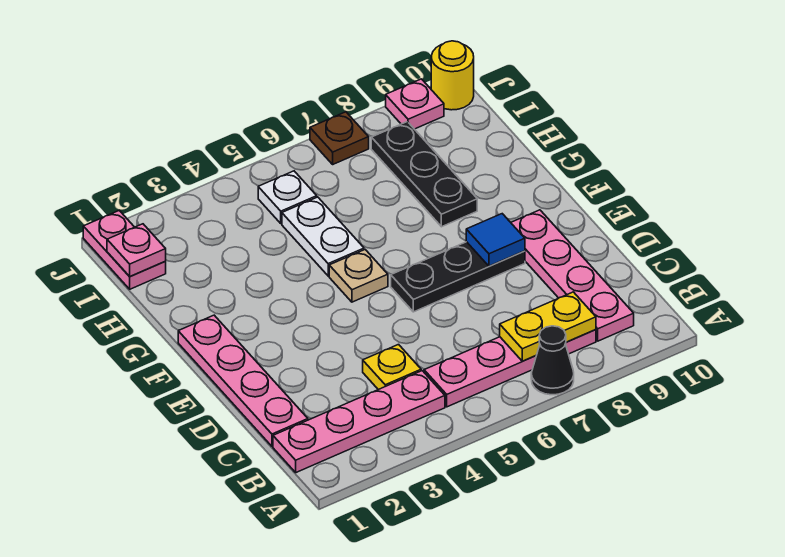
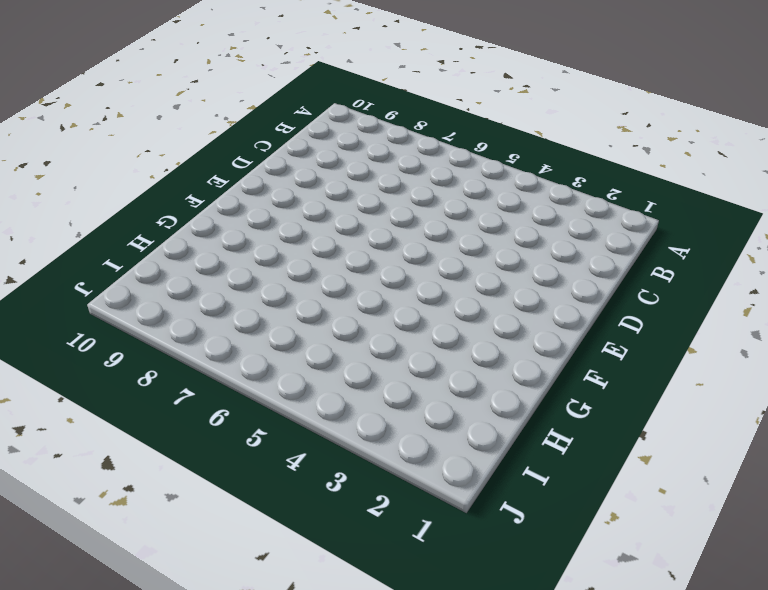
none -> black 1x1 cone [531,326,574,395]
none -> pink 1x4 plate [273,371,445,472]
none -> pink 1x4 plate [424,330,596,407]

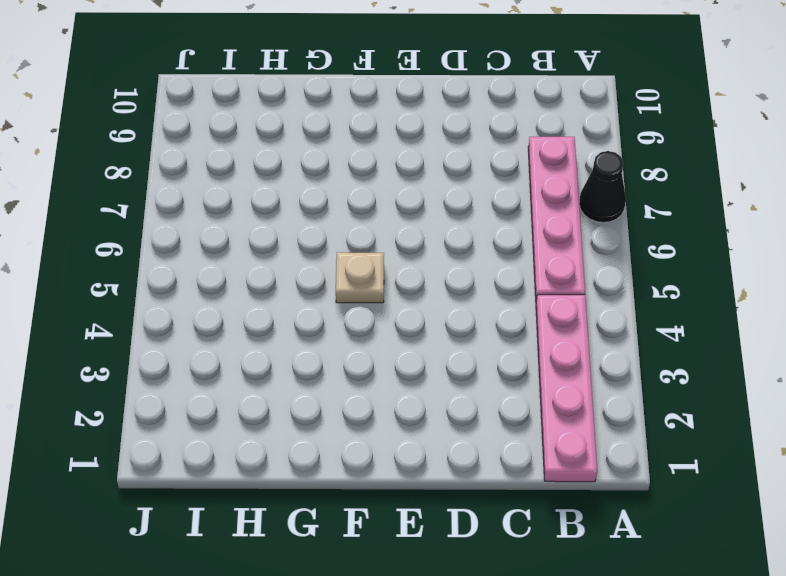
none -> pink 1x4 plate [511,210,634,341]
none -> pink 1x4 plate [178,315,308,446]
none -> yellow 1x1 plate [363,345,421,390]

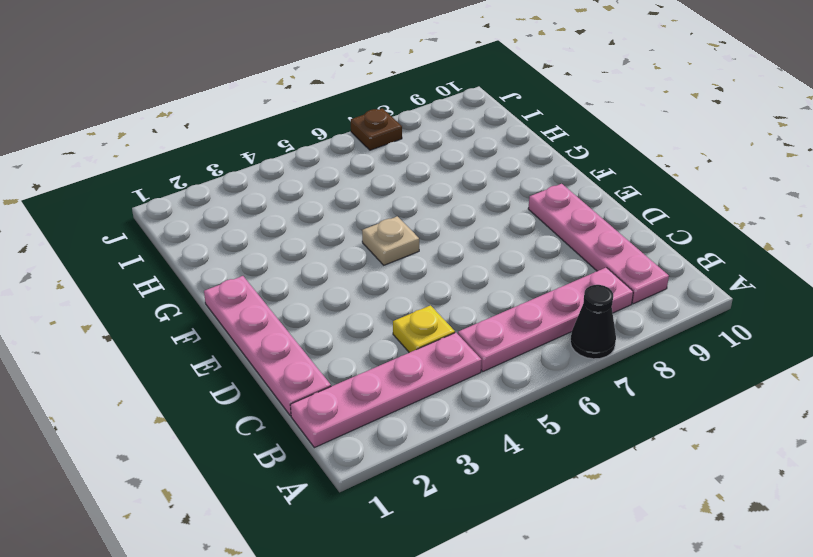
none -> black 1x3 plate [391,242,525,312]
none -> white 1x2 plate [282,197,364,276]
none -> black 1x3 plate [371,122,477,227]

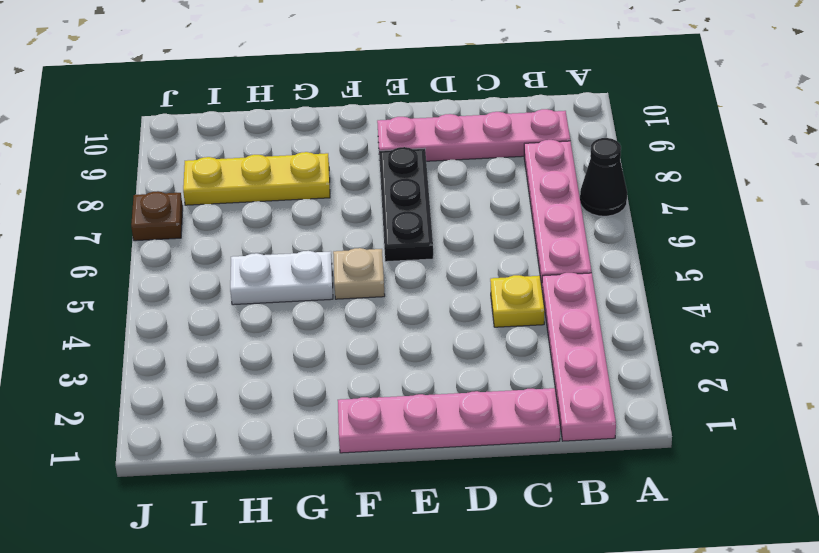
yellow 1x3 plate [183,152,330,205] -> black 1x3 plate [371,122,477,227]
none -> pink 1x2 plate [83,211,166,289]
none -> white 1x1 plate [258,171,317,223]
none -> pink 1x1 plate [386,79,444,129]

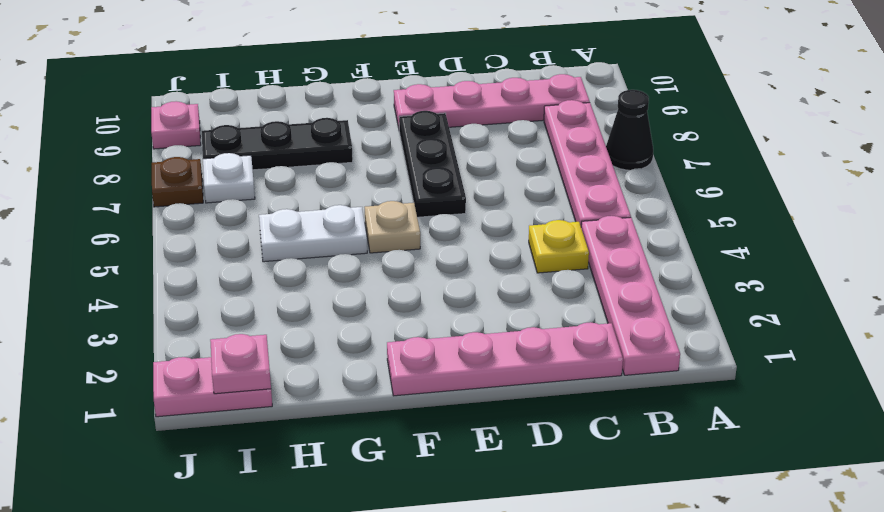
white 1x1 plate [203,153,255,203] -> white 1x1 plate moved to [258,171,317,223]
none -> yellow 1x1 round brick [431,41,474,110]
none -> yellow 1x2 plate [500,292,596,361]
none -> blue 1x1 tile [466,214,525,266]

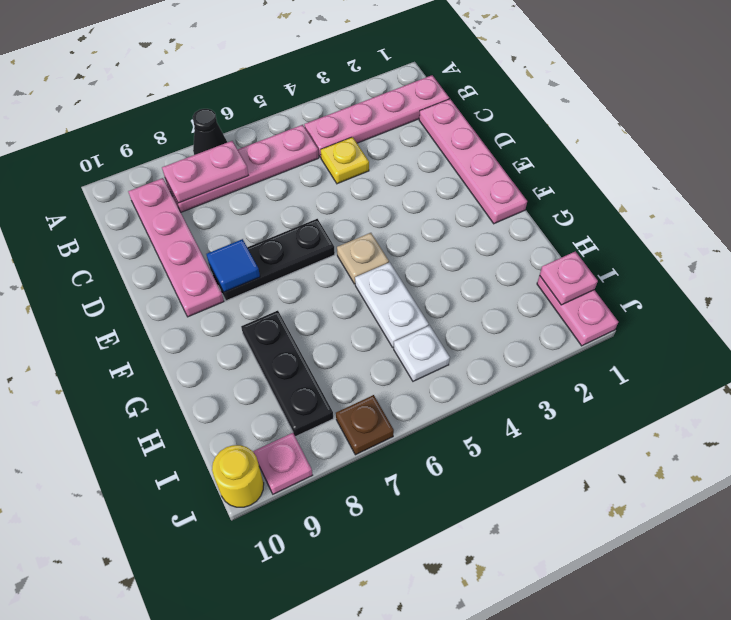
pink 1x2 plate [162,141,248,203] -> yellow 1x2 plate [500,292,596,361]

